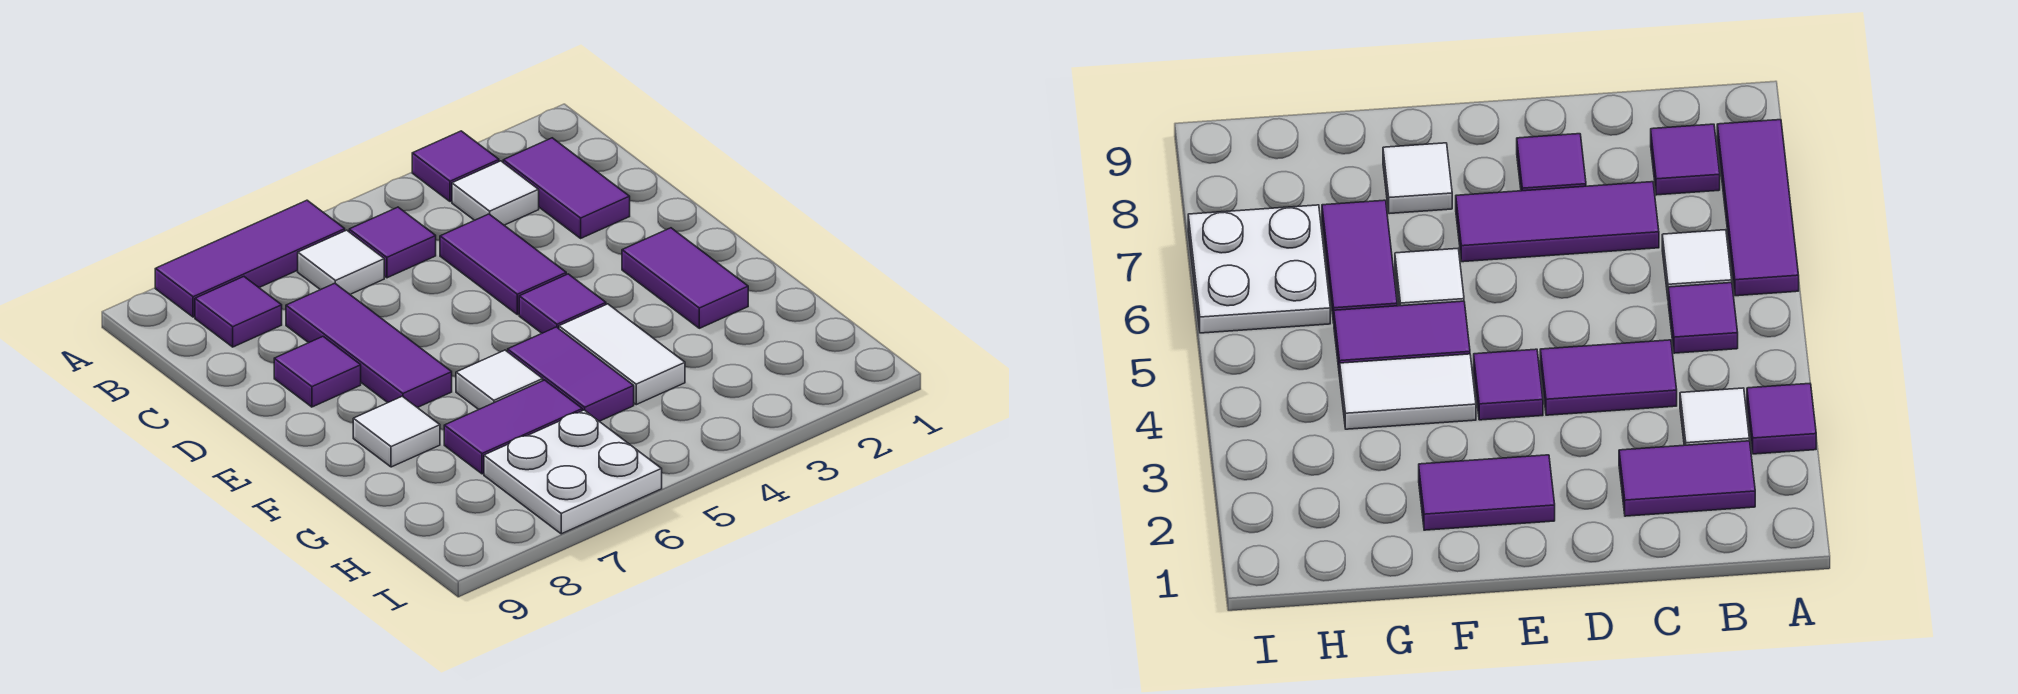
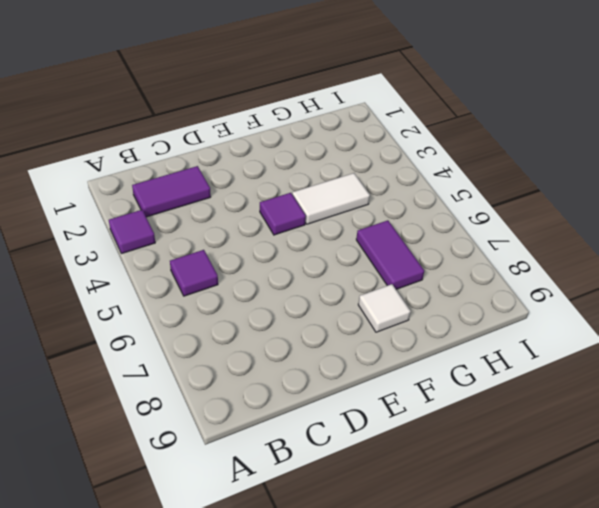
none -> purple 1x3 tile [155,200,345,317]
none -> white 1x1 tile [452,161,539,225]
none -> white 1x1 tile [298,230,384,294]

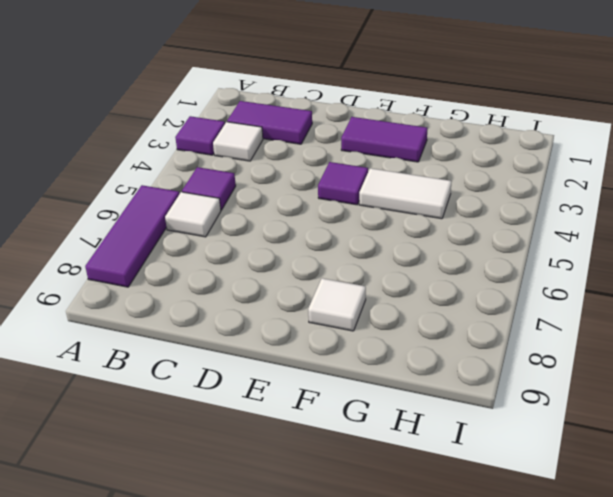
none -> purple 1x1 tile [195,277,282,347]
none -> purple 1x2 tile [440,214,566,315]
none -> purple 1x3 tile [286,283,452,408]

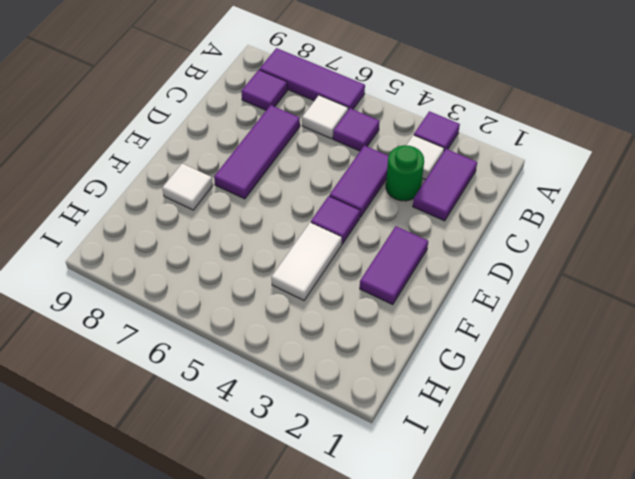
green 1x1 round brick [386,145,424,201] -> none
none -> purple 1x1 tile [274,337,361,407]
none -> purple 1x2 tile [508,327,634,421]
none -> white 1x1 tile [456,350,543,409]

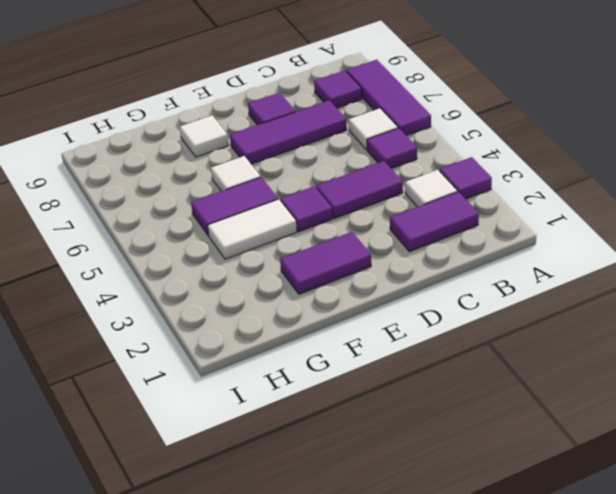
none -> purple 1x2 tile [444,380,582,474]
none -> white 2x2 plate [484,410,662,534]

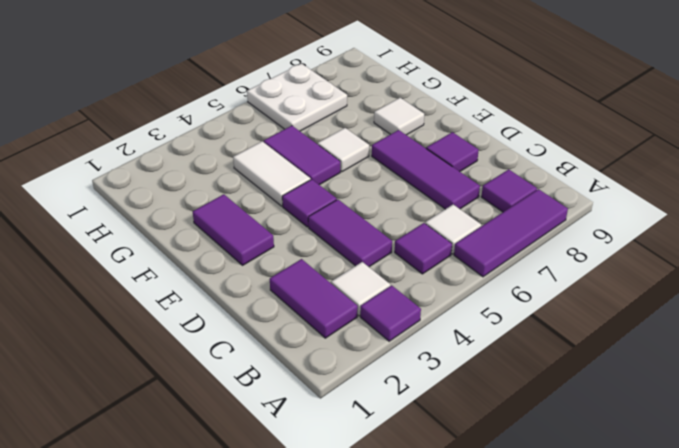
none -> purple 1x2 tile [444,380,582,474]

